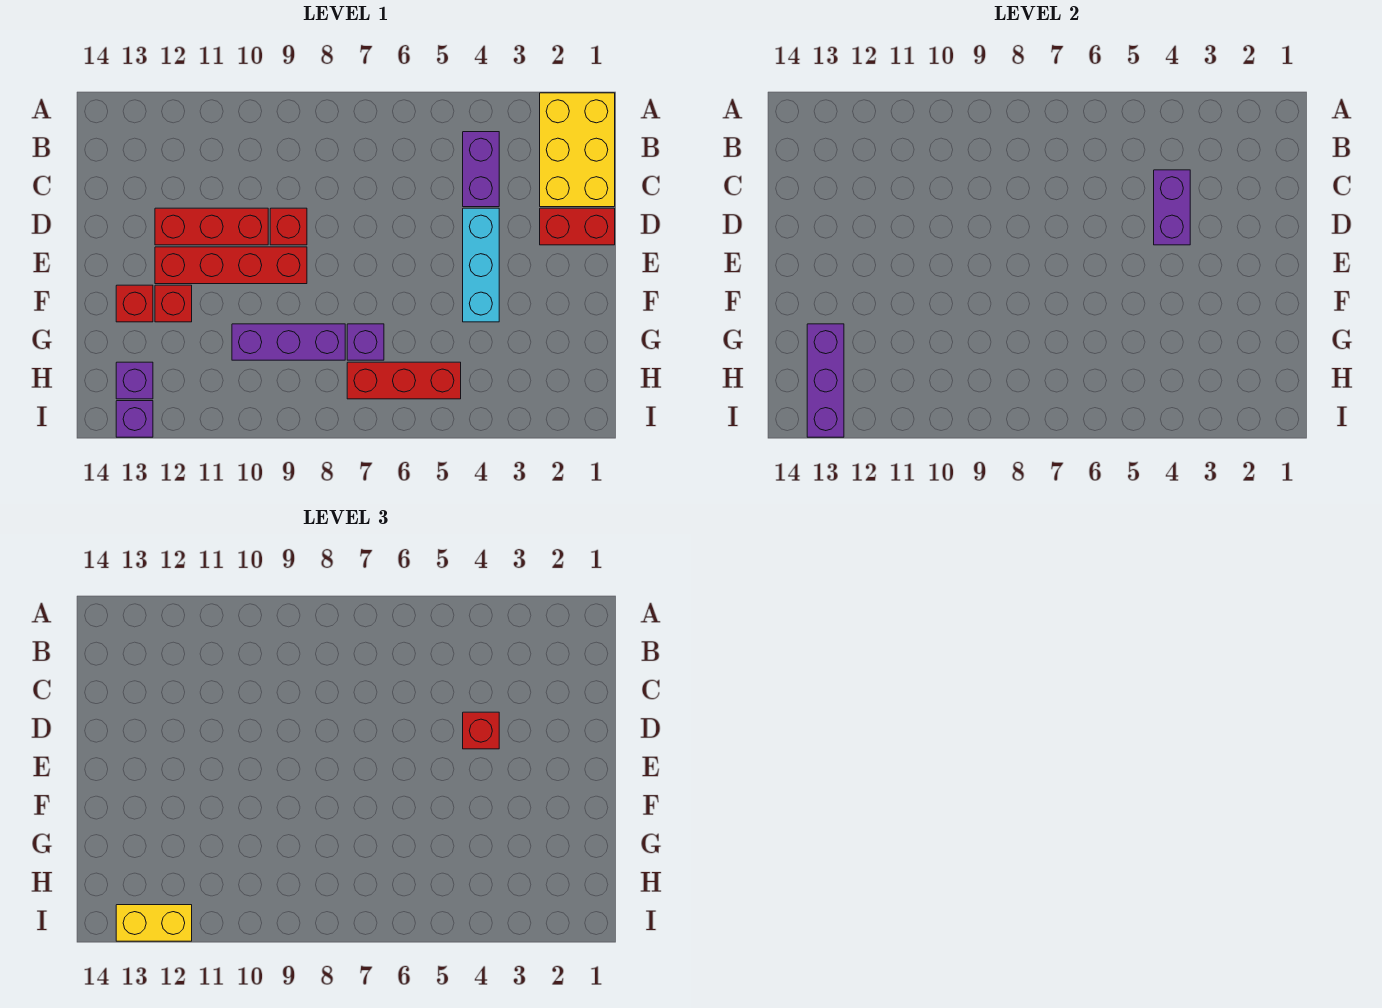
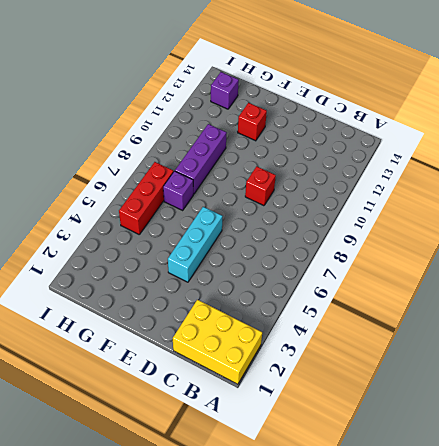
cyan 1x3 brick [168,207,223,282] -> cyan 1x3 brick turned to [463,208,499,322]
none -> purple 1x2 brick [463,132,499,207]
none -> red 1x2 brick [540,208,615,245]
none -> red 1x3 brick [155,208,268,245]

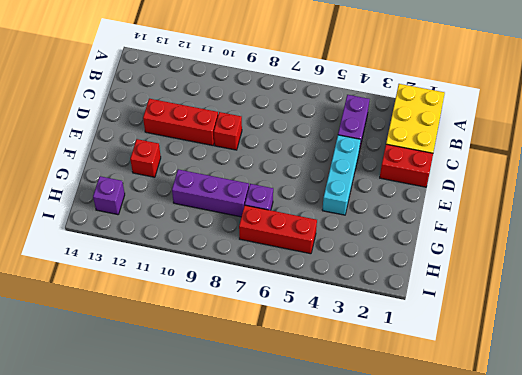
none -> red 1x4 brick [155,247,307,284]
none -> red 1x1 brick [116,285,153,322]
none -> purple 1x1 brick [116,401,153,437]

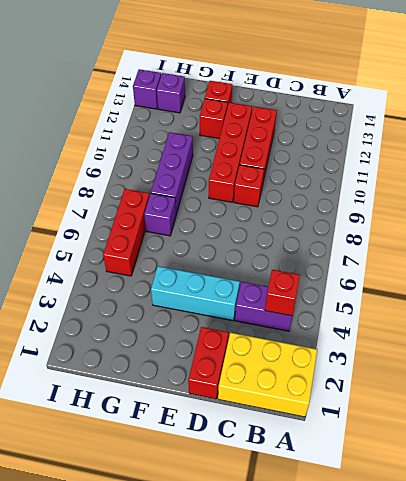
red 1x1 brick [265,270,300,316] -> red 1x1 brick moved to [463,712,499,749]
none -> purple 1x2 brick [1154,170,1190,245]
none -> purple 1x3 brick [807,324,844,437]
none -> yellow 1x2 brick [116,905,192,941]

